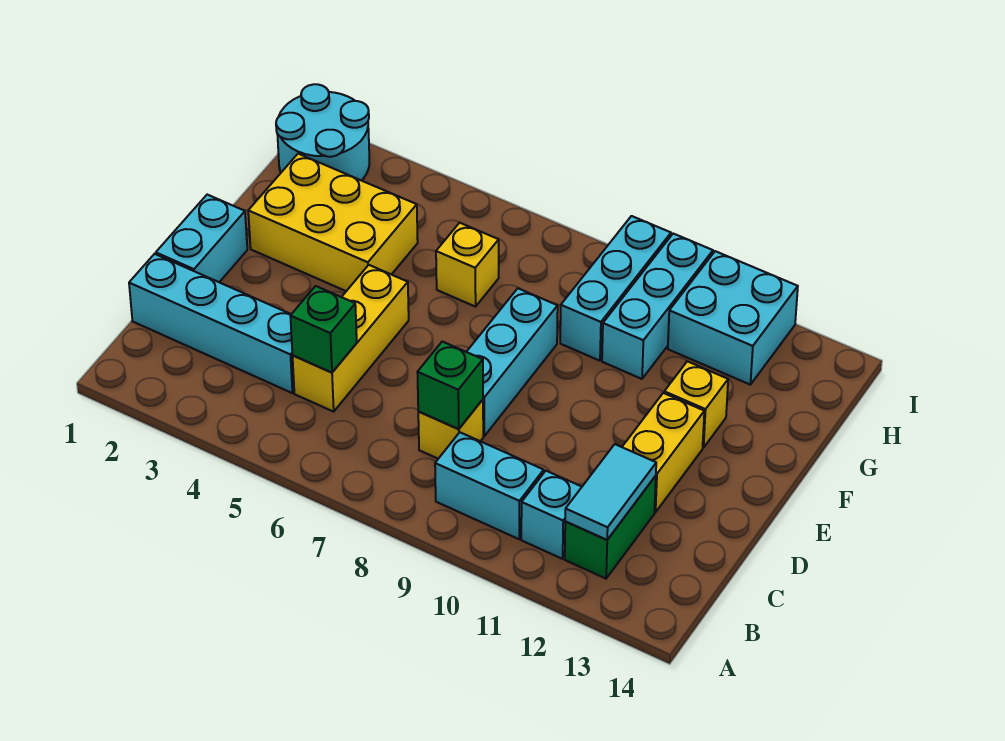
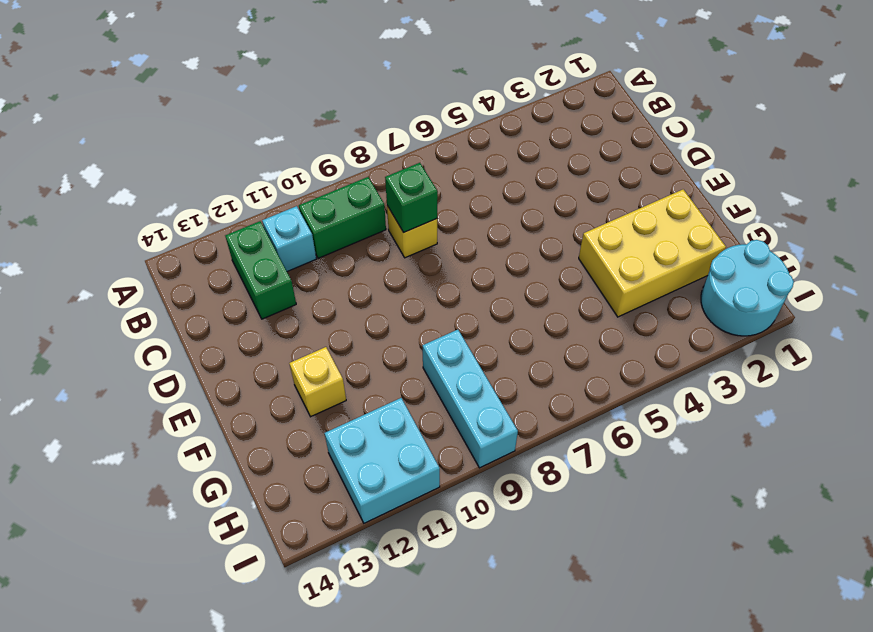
green 1x2 brick [299,177,386,258] -> cyan 1x2 brick [435,432,544,539]
none -> cyan 1x4 brick [129,254,294,393]
none -> yellow 1x3 brick [293,265,409,412]
none -> cyan 1x2 brick [156,195,247,282]

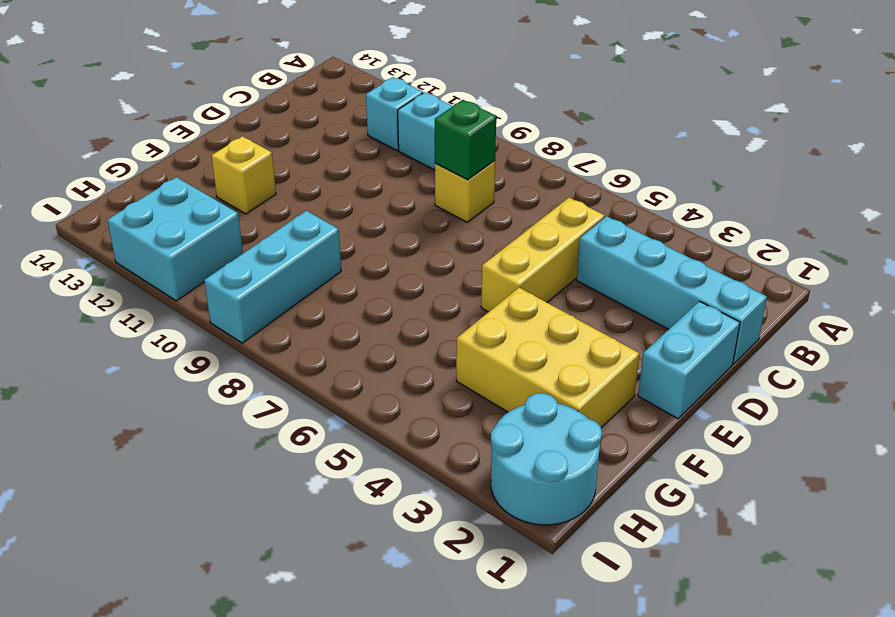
none -> green 1x2 brick [565,476,656,579]
none -> cyan 1x3 brick [467,288,558,436]
none -> yellow 1x2 brick [622,393,704,512]

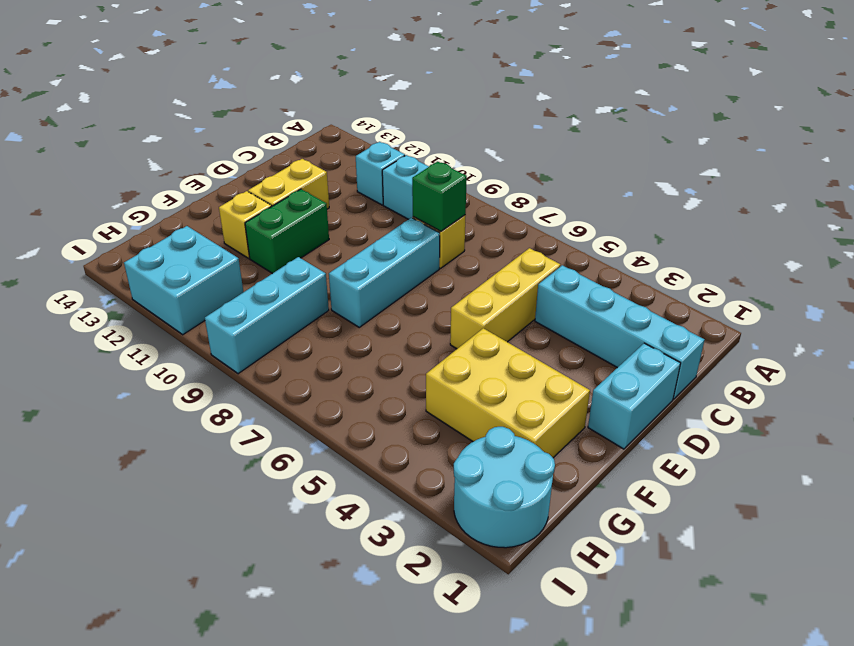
green 1x2 brick [245,189,329,274] -> green 1x2 brick moved to [565,476,656,579]
none -> yellow 1x1 brick [436,223,499,307]
none -> cyan 1x3 brick [602,234,713,379]
none -> cyan 1x2 tile [565,444,656,540]

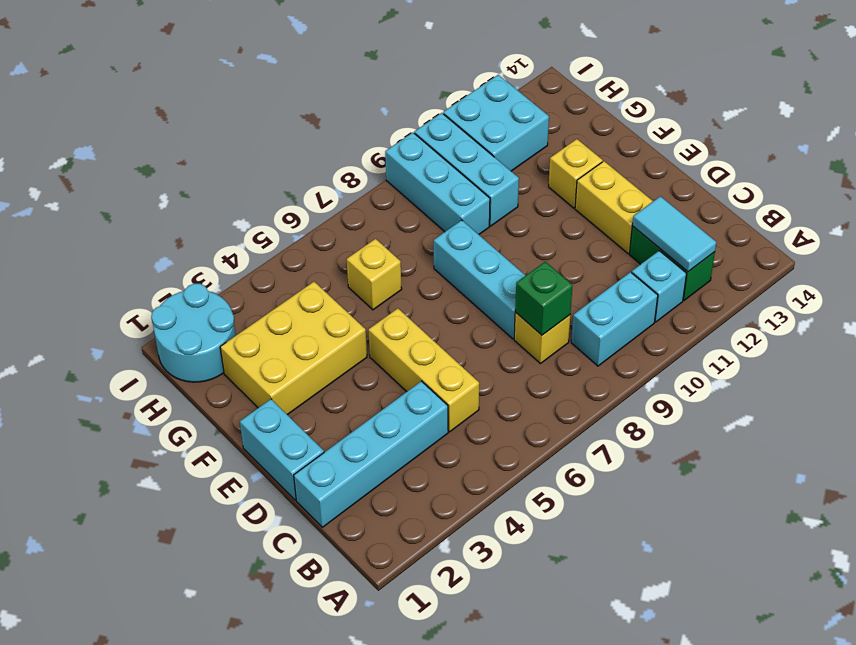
none -> green 1x1 brick [290,286,357,372]

